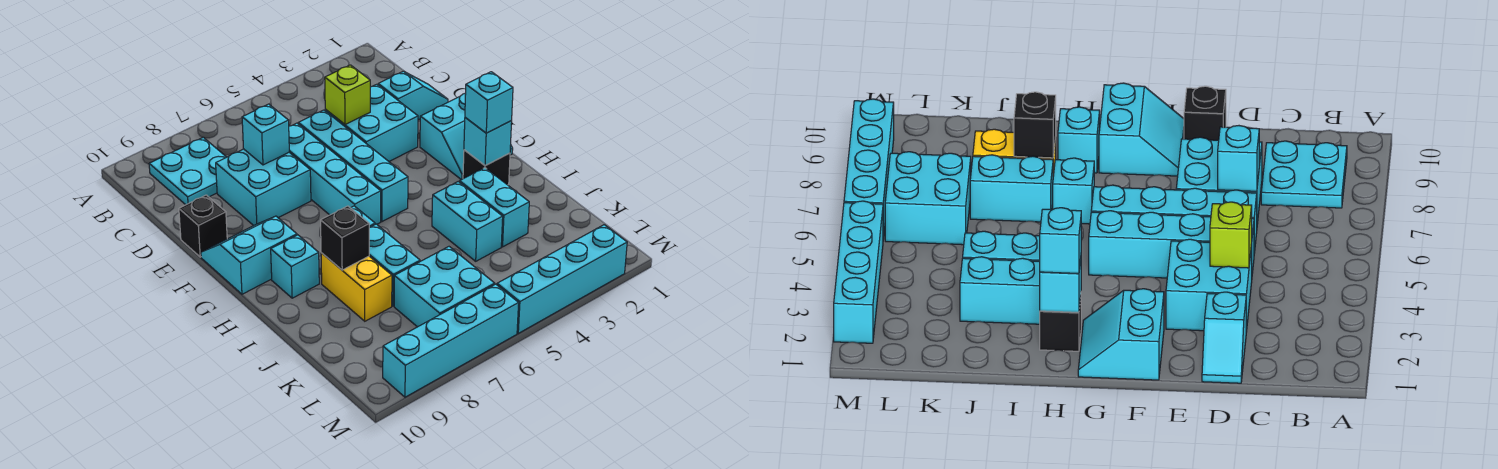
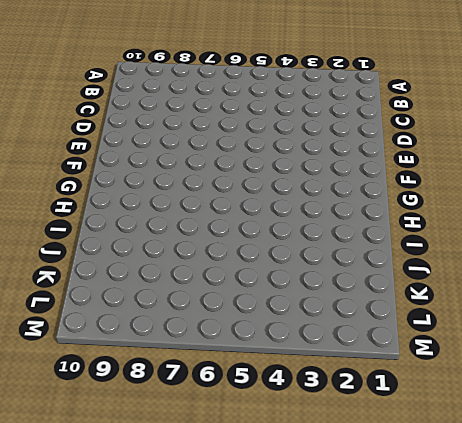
none -> cyan 2x2 plate [149,137,226,205]
none -> cyan 1x2 slope [378,71,448,120]
none -> cyan 2x2 brick [325,84,418,161]

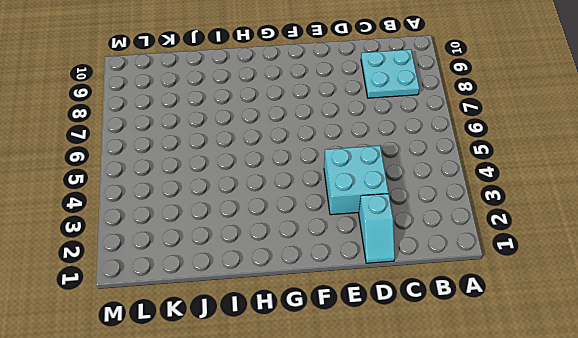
none -> cyan 1x4 brick [298,110,408,222]
none -> cyan 1x4 brick [289,123,381,224]
none -> cyan 2x2 brick [216,149,311,226]

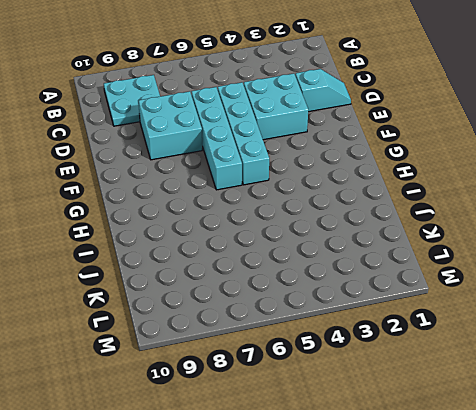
none -> black 1x1 brick [179,195,227,257]
none -> cyan 2x2 slope [420,93,513,180]
none -> cyan 2x2 slope [201,216,297,294]

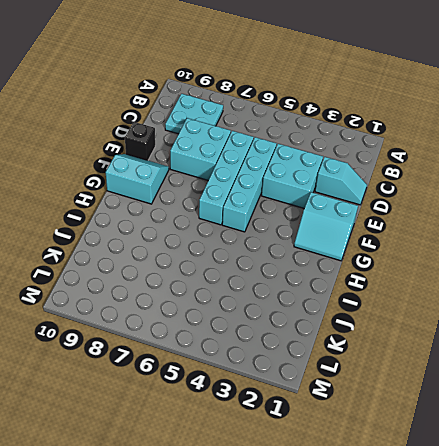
none -> black 1x1 brick [463,150,510,185]
none -> cyan 1x1 brick [1053,158,1094,224]
none -> cyan 1x1 brick [271,235,319,298]

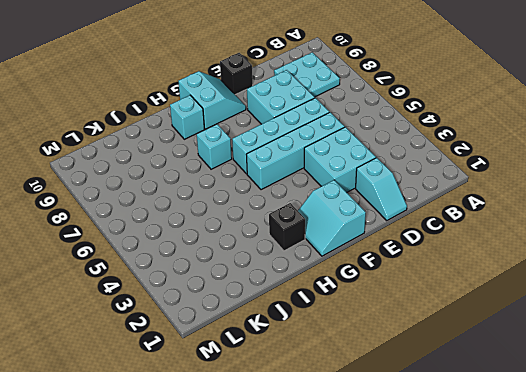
none -> cyan 1x2 brick [460,168,529,247]
none -> cyan 1x2 brick [432,182,503,261]
none -> cyan 1x2 brick [369,224,420,306]

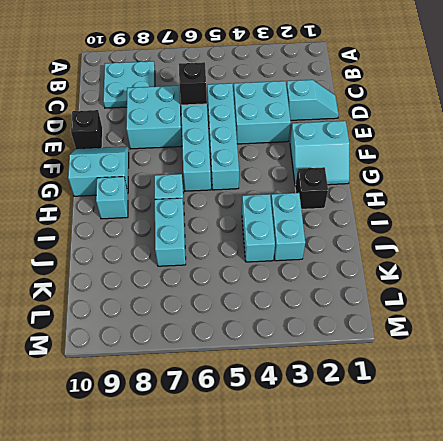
black 1x1 brick [179,62,207,105] -> black 1x1 brick moved to [321,206,370,270]
none -> yellow 1x2 brick [321,253,392,321]
none -> cyan 2x2 brick [394,247,495,327]
none -> cyan 1x4 brick [497,225,627,333]

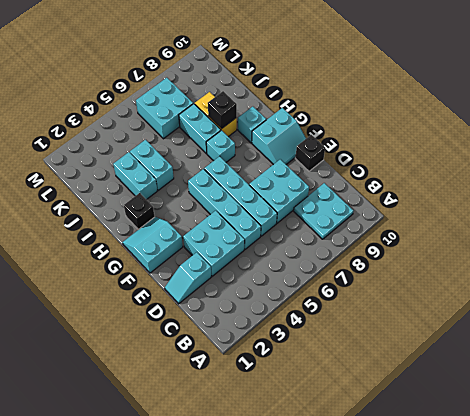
none -> cyan 1x4 brick [497,225,627,333]
none -> cyan 1x4 brick [383,284,519,397]
none -> lime 1x1 brick [325,65,370,125]

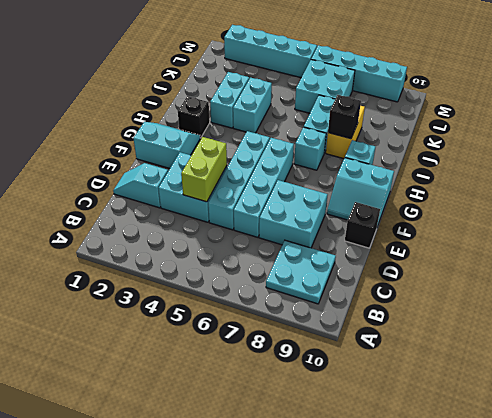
lime 1x2 brick [181,137,227,202] -> lime 1x1 brick [325,65,370,125]
none -> cyan 1x1 brick [242,104,289,165]
none -> cyan 1x1 brick [464,118,512,166]
none -> cyan 1x1 brick [465,72,513,133]

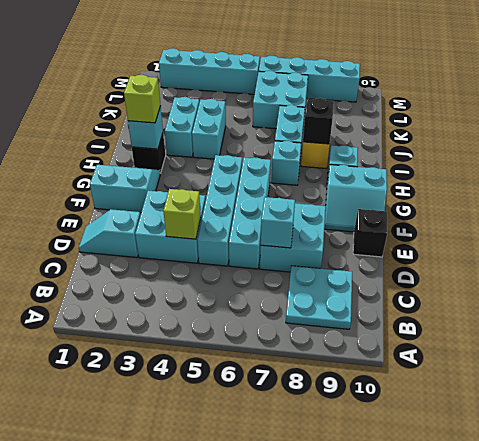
lime 1x1 brick [124,75,161,123] -> cyan 1x1 brick [465,72,513,133]

